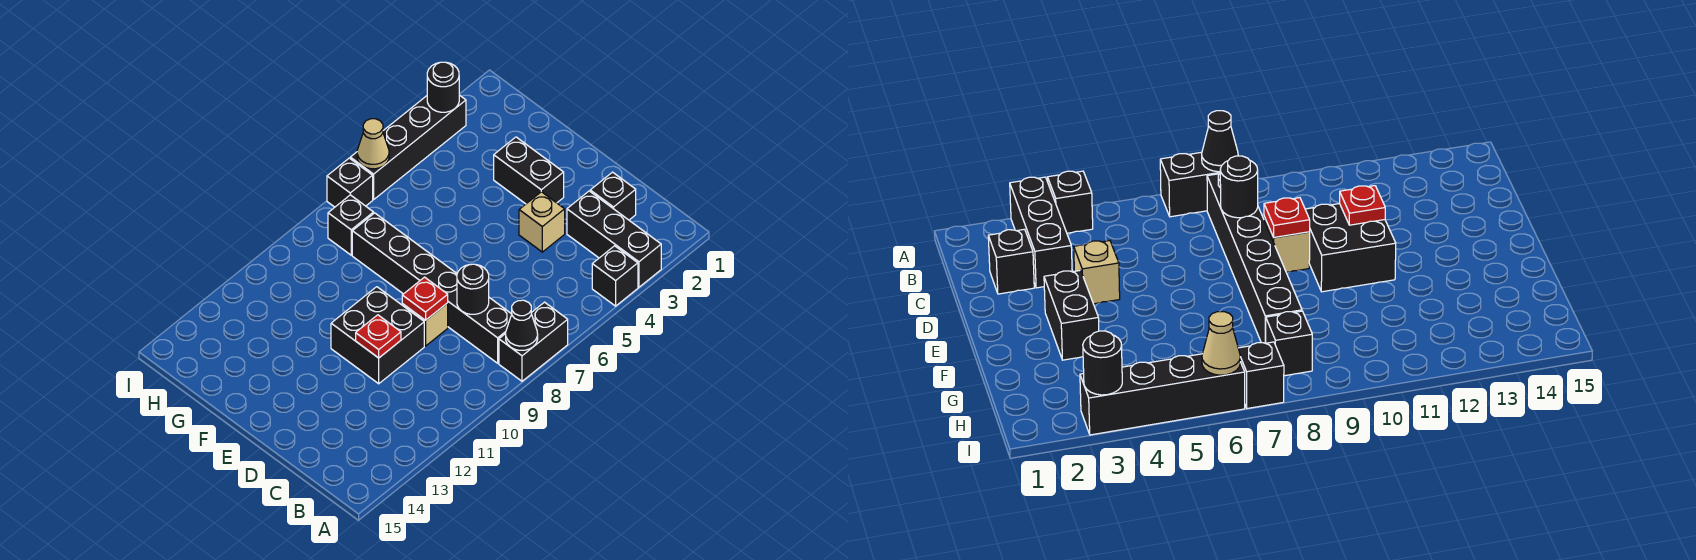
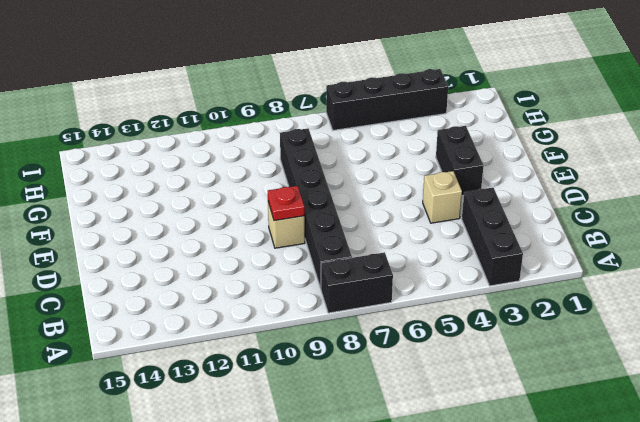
none -> black 1x1 brick [592,246,638,306]
none -> black 1x1 brick [590,172,636,220]
none -> black 2x2 brick [331,287,424,384]

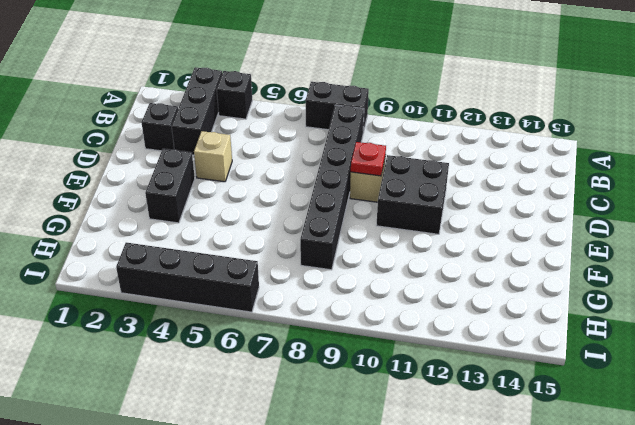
none -> black 1x1 brick [328,195,374,255]
none -> black 1x1 brick [327,158,373,207]
none -> black 1x1 cone [506,300,538,350]

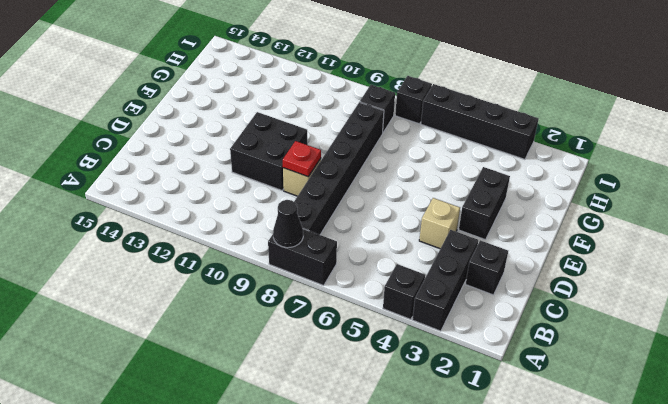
none -> black 1x1 round brick [457,264,489,314]
none -> red 1x1 plate [356,315,401,358]
none -> black 1x1 round brick [427,62,459,112]

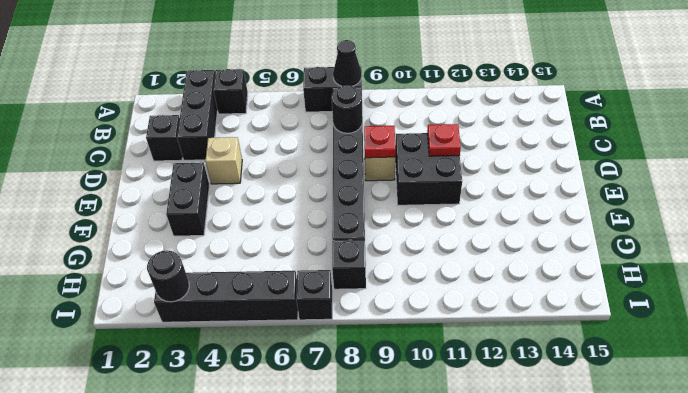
none -> tan 1x1 cone [357,119,389,169]

